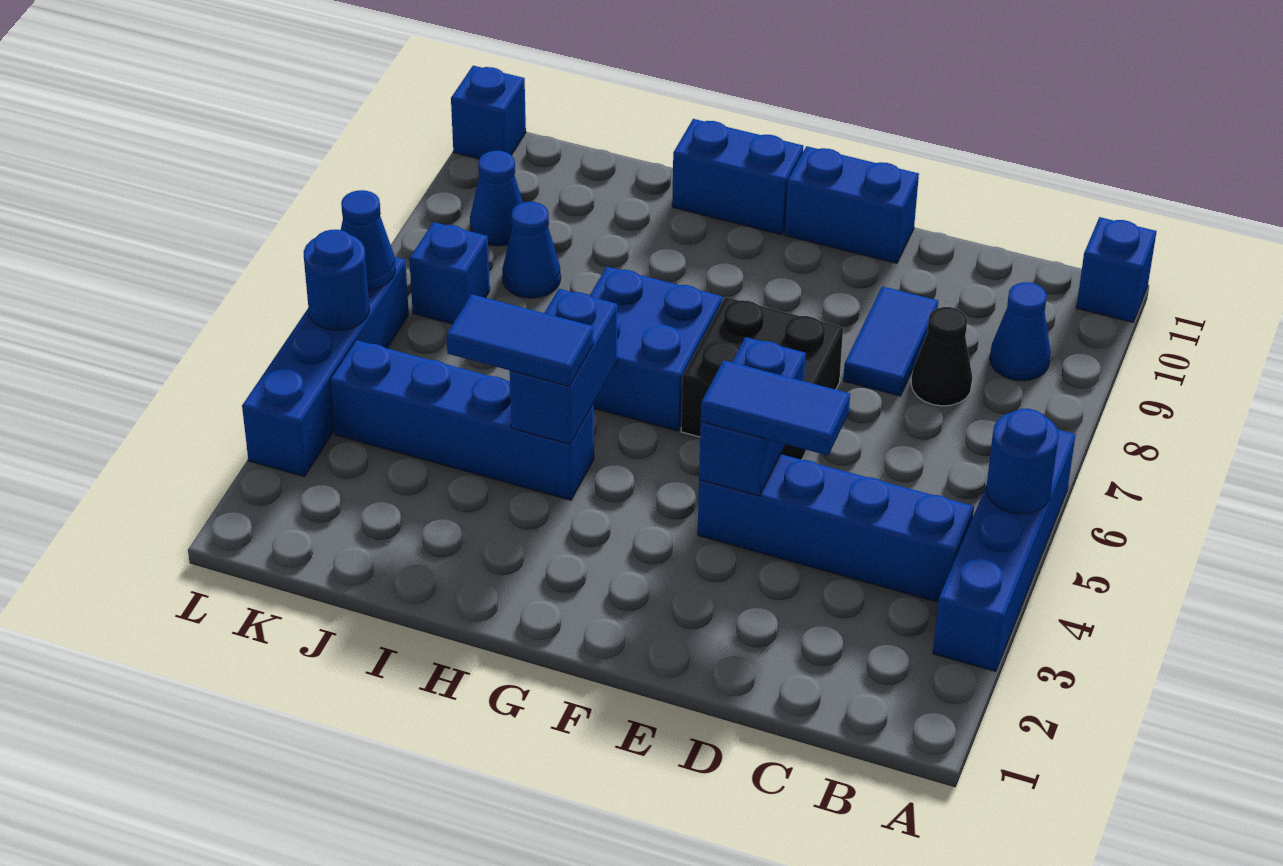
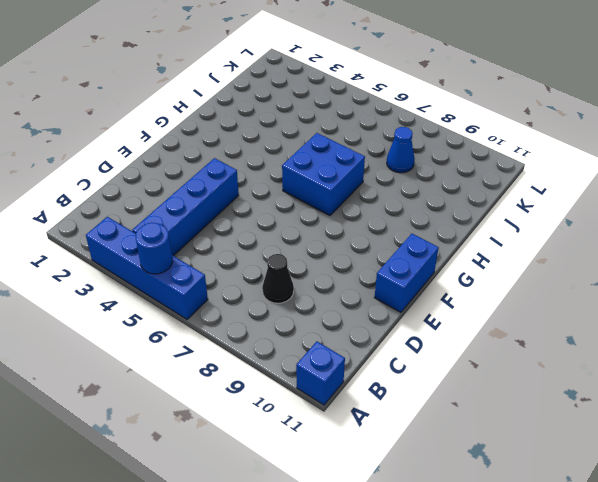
none -> blue 1x1 cone [990,282,1051,381]
none -> blue 1x2 tile [843,286,938,396]
none -> black 2x2 brick [681,297,843,460]

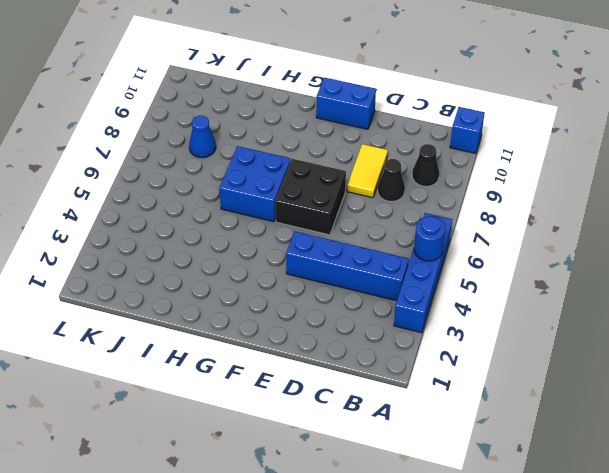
black 1x1 cone [412,144,439,187] -> blue 1x1 cone [990,282,1051,381]
yellow 1x2 tile [347,144,388,198] -> blue 1x2 tile [843,286,938,396]
none -> blue 1x2 brick [672,119,804,235]
none -> blue 1x4 brick [330,340,594,500]
none -> blue 1x1 brick [409,222,490,324]

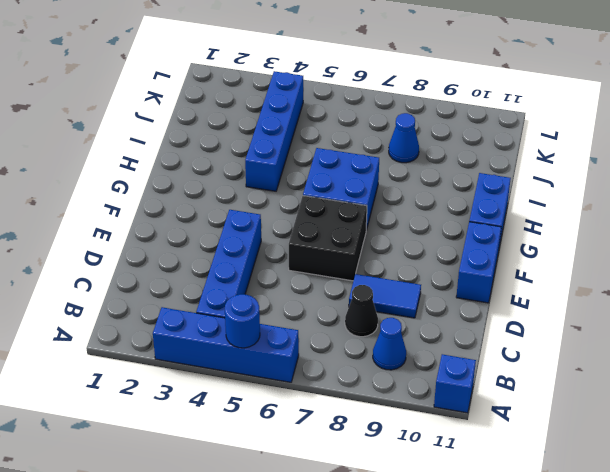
none -> blue 1x1 brick [409,222,490,324]
none -> blue 1x1 cone [470,151,523,246]
none -> blue 1x4 brick [242,257,409,477]

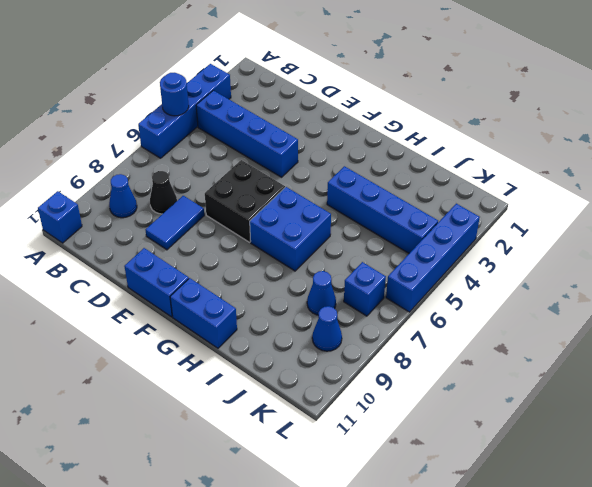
none -> blue 1x1 brick [451,66,526,159]
none -> blue 1x2 brick [699,337,806,496]
none -> blue 1x2 brick [510,289,617,444]

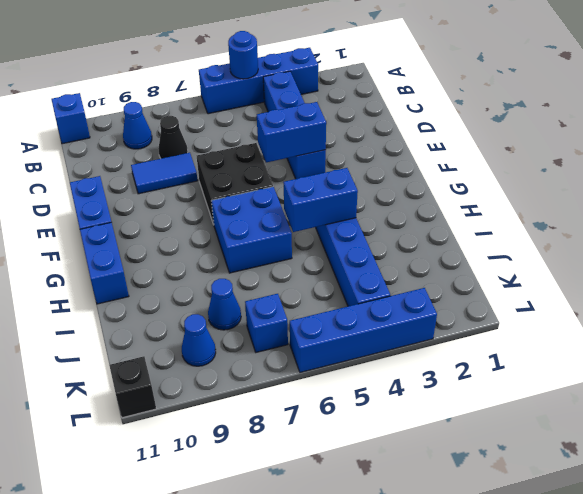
black 1x1 brick [109,356,156,418] -> blue 1x1 brick [451,66,526,159]
none -> blue 1x1 round brick [304,230,369,330]
none -> blue 1x1 cone [341,190,395,290]
none -> blue 1x2 tile [701,360,850,455]

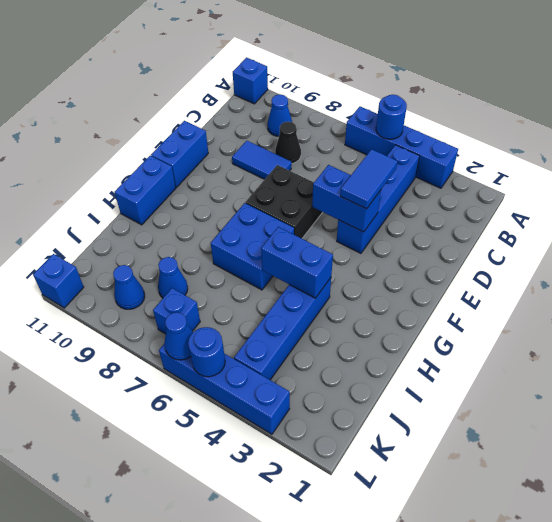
none -> blue 1x2 tile [446,294,593,386]

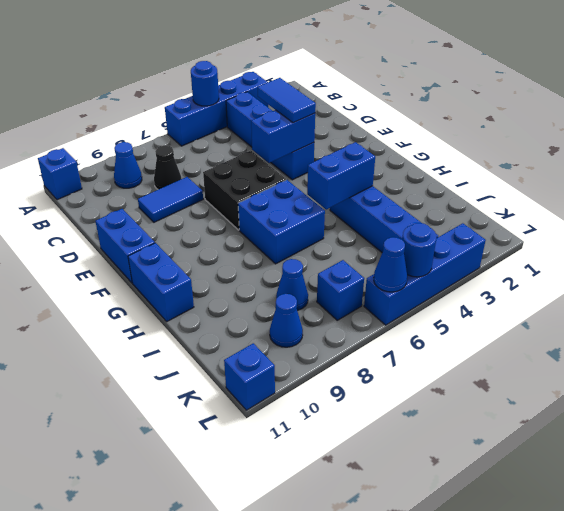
none -> blue 1x2 tile [446,294,593,386]

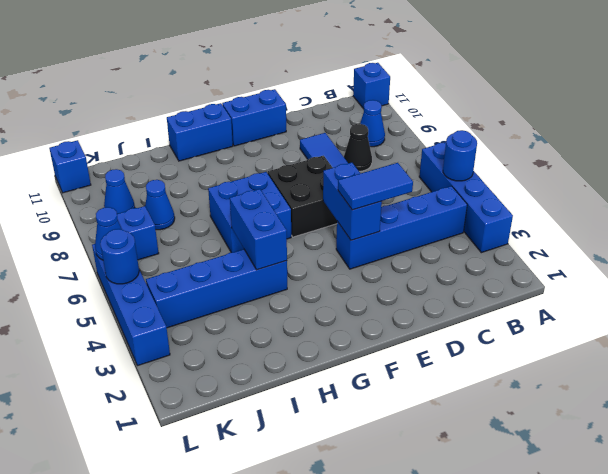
none -> blue 1x2 tile [446,294,593,386]

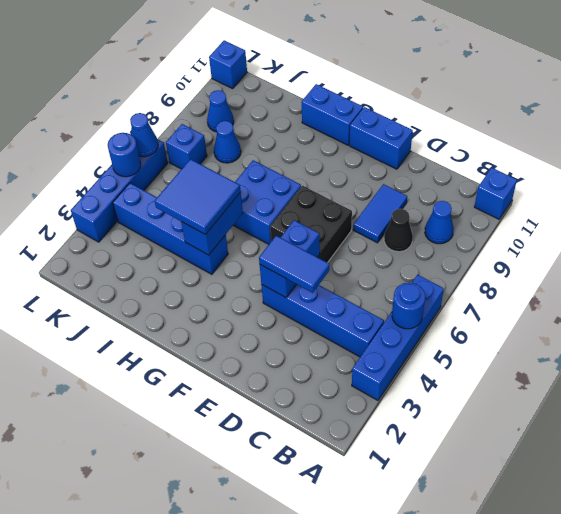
blue 2x2 tile [155,159,241,235] -> blue 1x2 tile [446,294,593,386]

